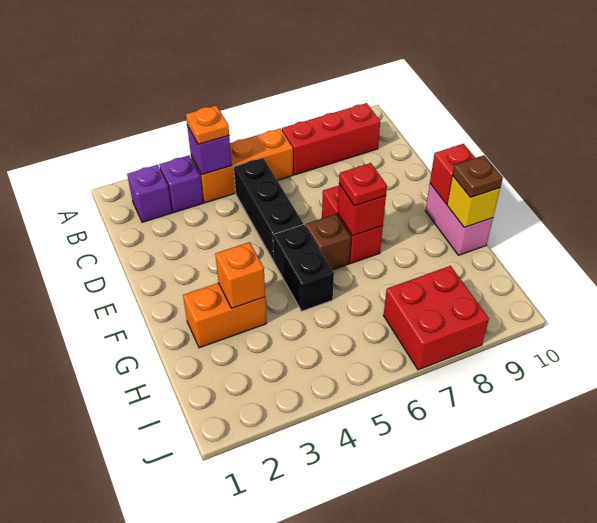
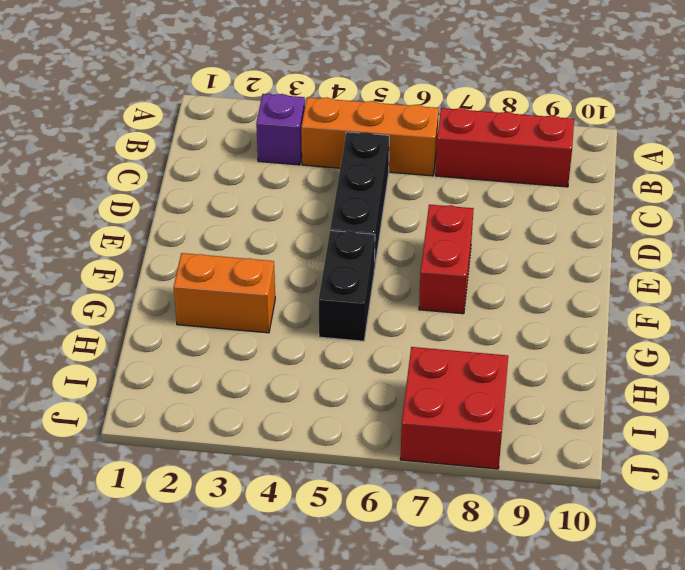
none -> purple 1x1 brick [127,165,172,222]
none -> brown 1x1 brick [306,214,351,270]
none -> pink 1x2 brick [426,184,493,255]

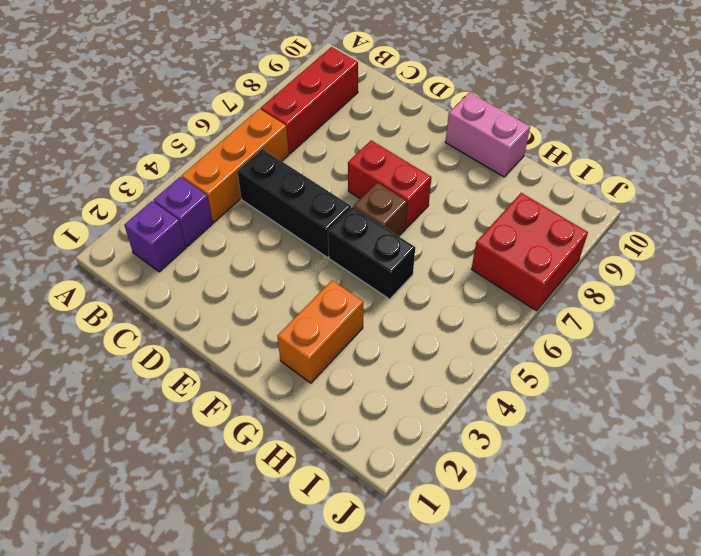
none -> purple 1x1 brick [187,125,232,175]
none -> red 1x1 brick [338,184,386,236]
none -> red 1x1 brick [430,144,475,204]

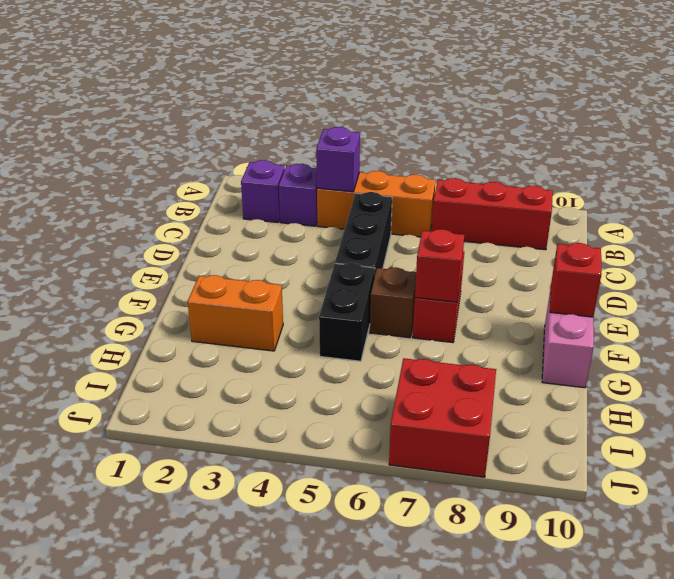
none -> orange 1x1 brick [215,242,265,308]
none -> yellow 1x1 brick [447,176,500,228]
none -> orange 1x1 plate [186,105,229,144]

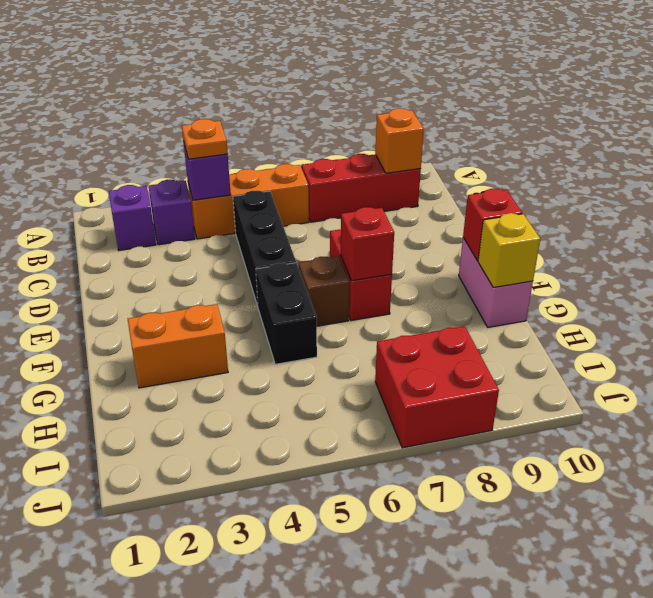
orange 1x1 brick [375,108,424,173] -> orange 1x1 brick moved to [215,242,265,308]
none -> red 1x1 plate [339,163,387,206]
none -> brown 1x1 plate [453,155,503,197]

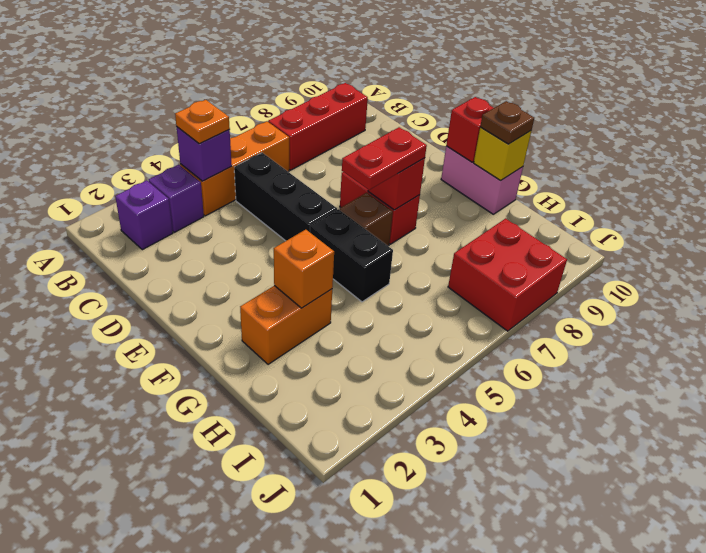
red 1x2 plate [342,127,427,190] -> red 1x1 plate [339,163,387,206]

